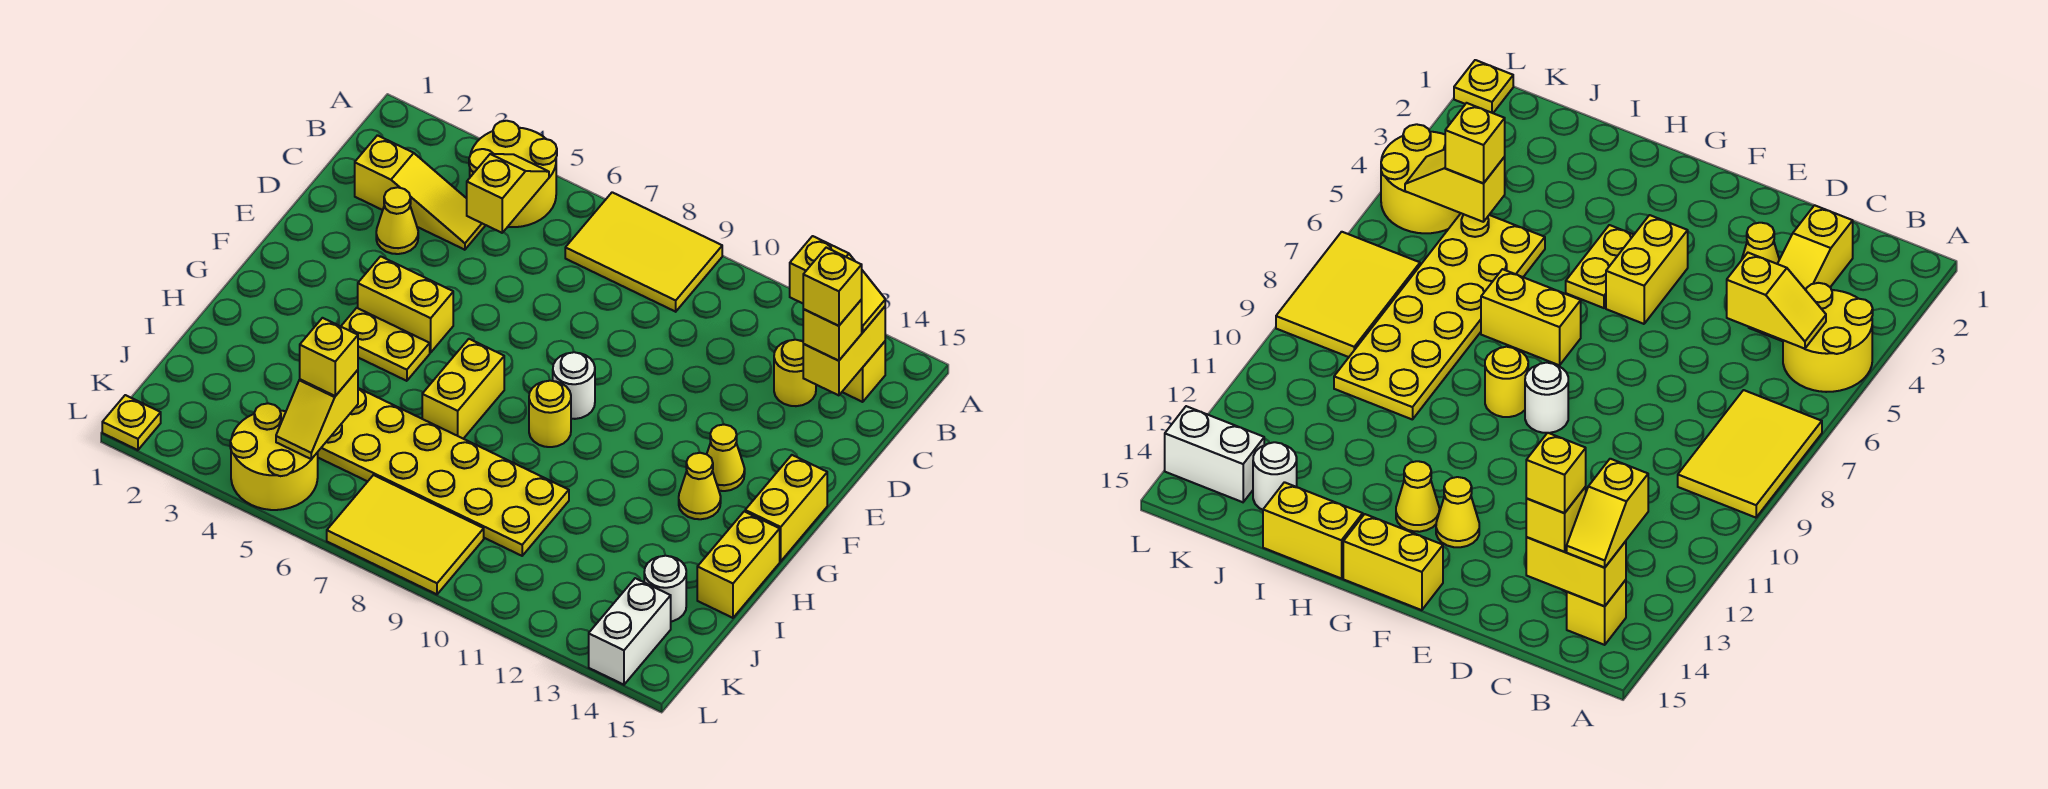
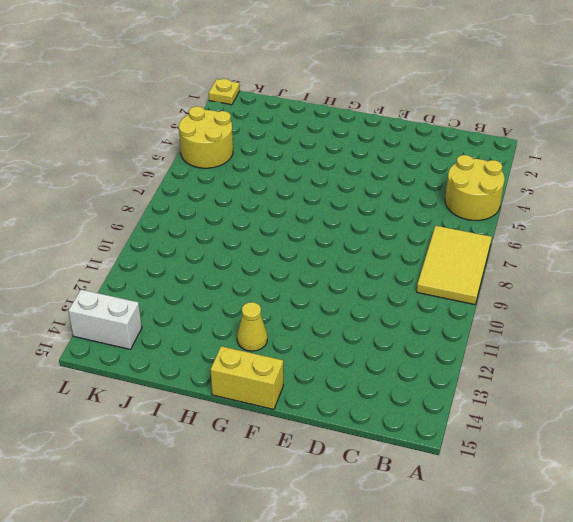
none -> yellow 1x1 brick [842,342,885,402]
none -> yellow 1x3 slope [355,135,486,250]
none -> yellow 1x1 round brick [774,340,816,406]

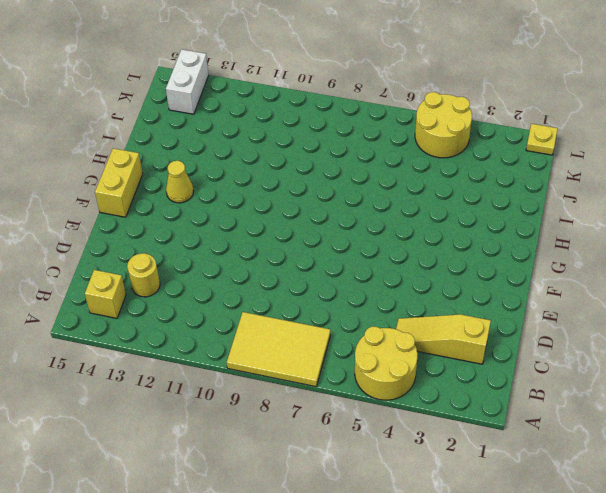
none -> yellow 1x1 cone [376,187,418,254]
none -> yellow 1x2 brick [358,256,453,353]
none -> white 1x1 round brick [553,352,595,419]

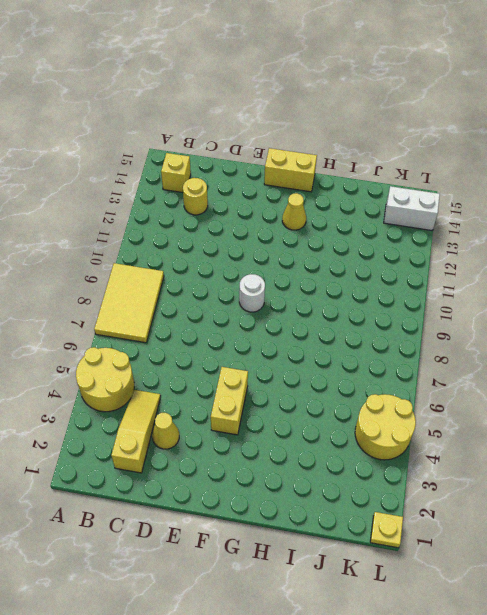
none -> yellow 1x1 cone [707,425,745,491]
none -> yellow 1x2 plate [341,308,430,381]
none -> yellow 1x2 brick [422,339,504,439]

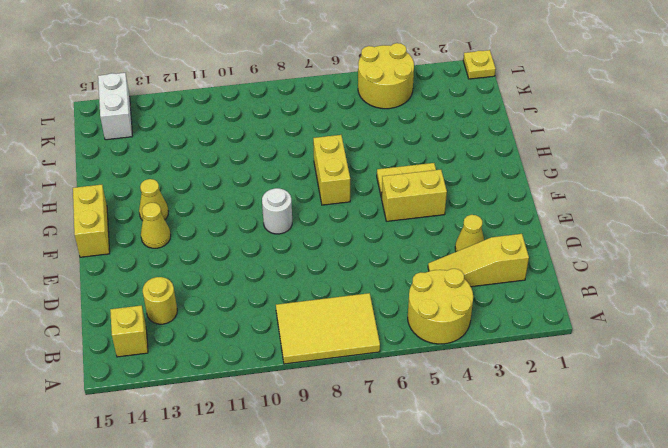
none -> yellow 1x1 round brick [529,380,571,447]
none -> yellow 1x2 brick [697,511,780,618]
none -> yellow 2x6 plate [318,388,569,556]

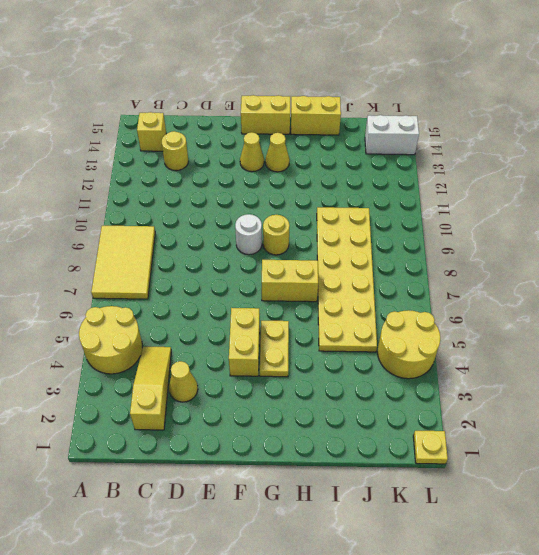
none -> white 1x1 round brick [644,556,686,621]
none -> yellow 2x3 tile [327,475,484,594]
none -> yellow 1x2 slope [467,154,549,233]

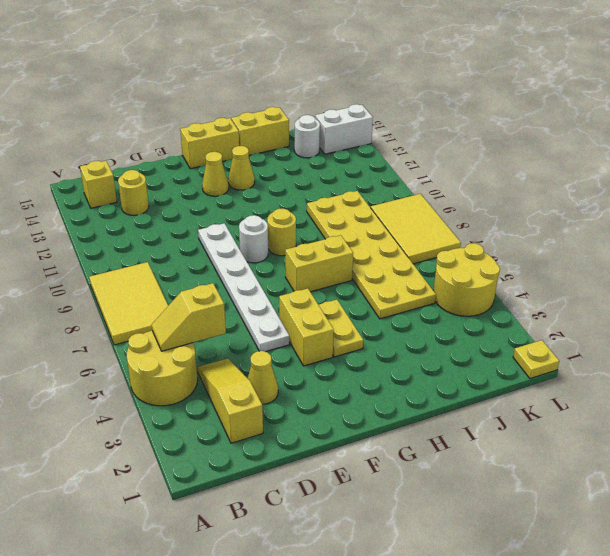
white 1x6 plate [198,223,289,352] -> none
none -> yellow 1x2 brick [803,307,885,395]
none -> yellow 1x2 slope [276,370,358,459]
none -> yellow 1x2 slope [790,236,885,332]

